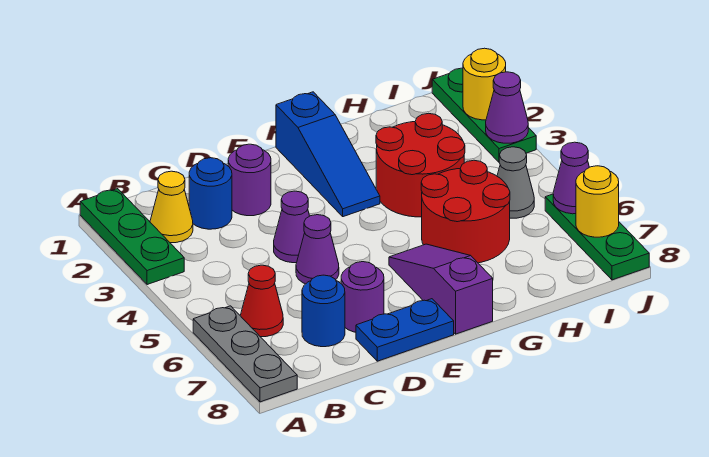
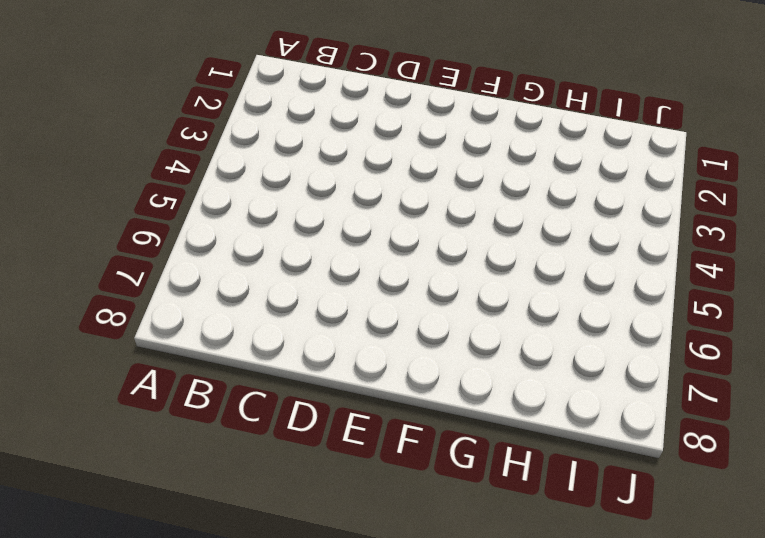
none -> green 1x3 plate [80,189,184,285]
none -> grey 1x3 plate [193,306,297,402]
none -> yellow 1x1 cone [150,171,193,243]

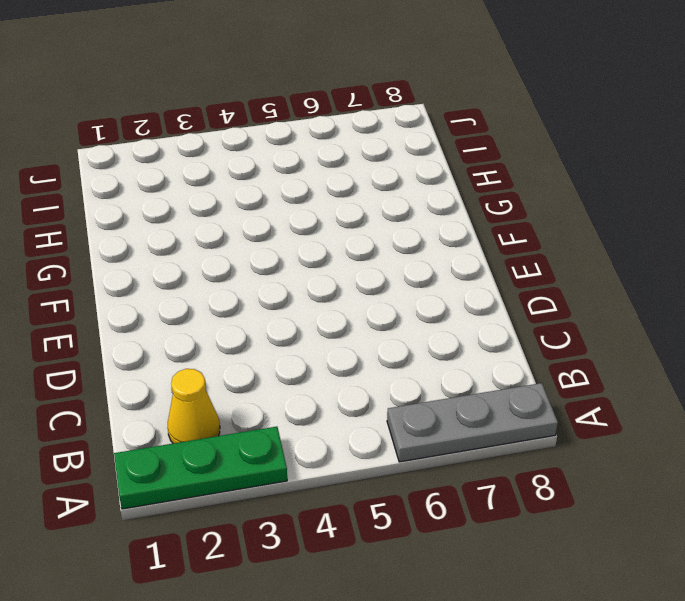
none -> red 1x1 cone [240,265,283,337]
none -> blue 1x1 round brick [189,158,232,229]
none -> blue 1x1 round brick [302,275,345,347]

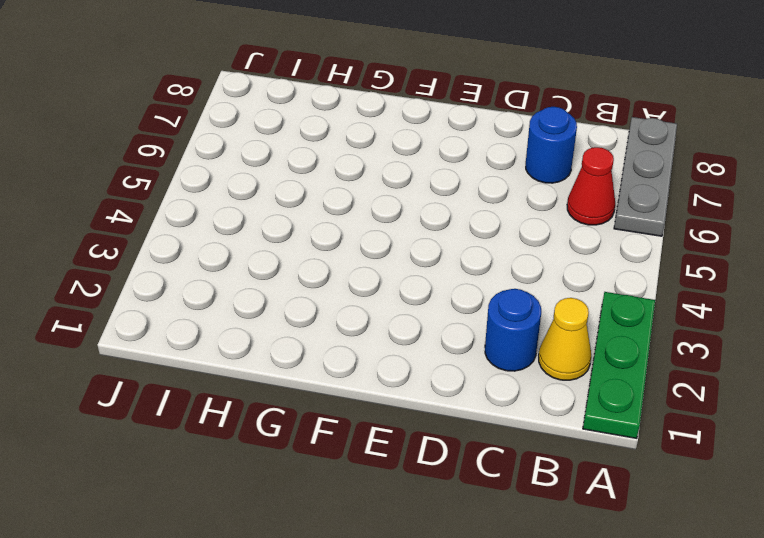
none -> purple 1x1 round brick [228,144,271,216]
none -> purple 1x1 cone [274,191,309,263]
none -> purple 1x1 cone [296,215,339,284]

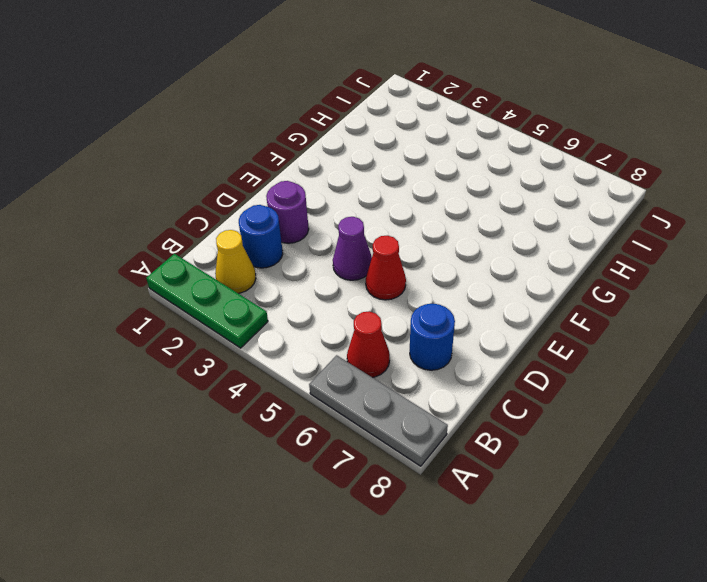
red 1x1 cone [366,236,406,300] -> purple 1x1 cone [296,215,339,284]
none -> purple 1x1 round brick [341,262,384,332]
none -> blue 1x2 plate [356,299,454,361]
none -> blue 1x3 slope [276,92,380,217]

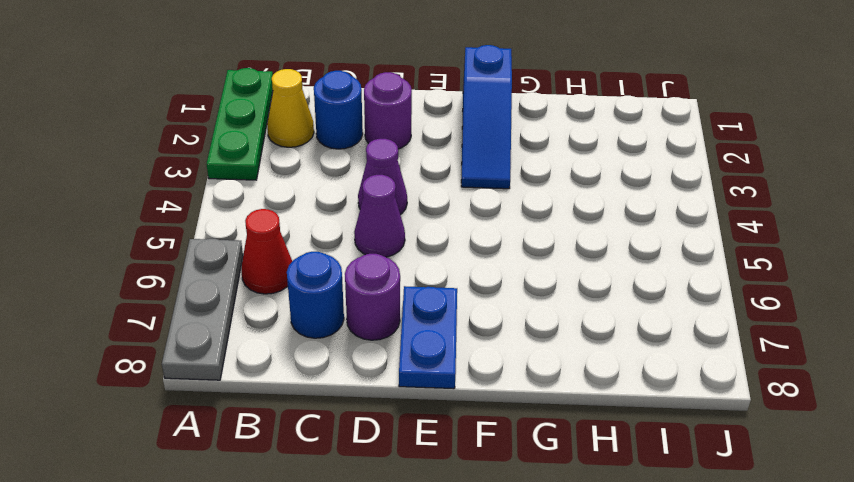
blue 1x2 plate [399,286,457,389] -> blue 1x2 plate turned to [356,299,454,361]
none -> purple 1x3 slope [389,244,493,334]
none -> red 2x2 round brick [376,113,465,217]
none -> red 2x2 round brick [421,160,510,263]

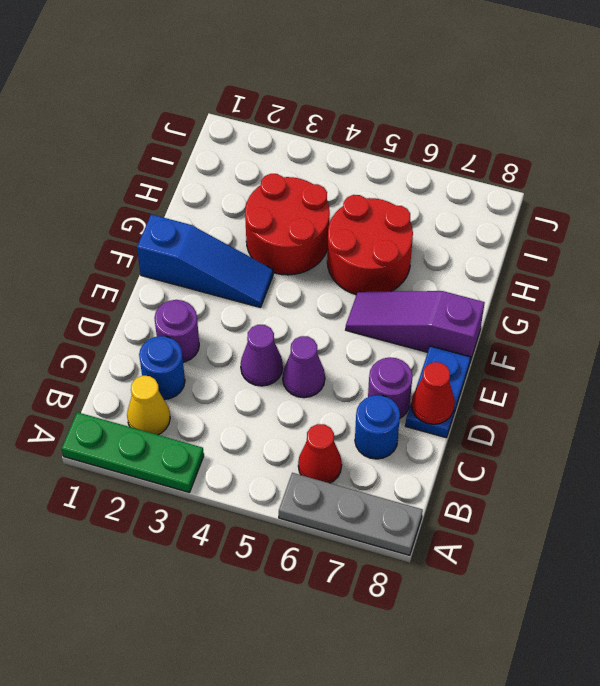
red 1x1 cone [411,362,455,424] -> none
none -> grey 1x1 cone [497,147,534,218]
none -> green 1x3 plate [432,68,536,162]
none -> green 1x3 plate [545,194,649,280]

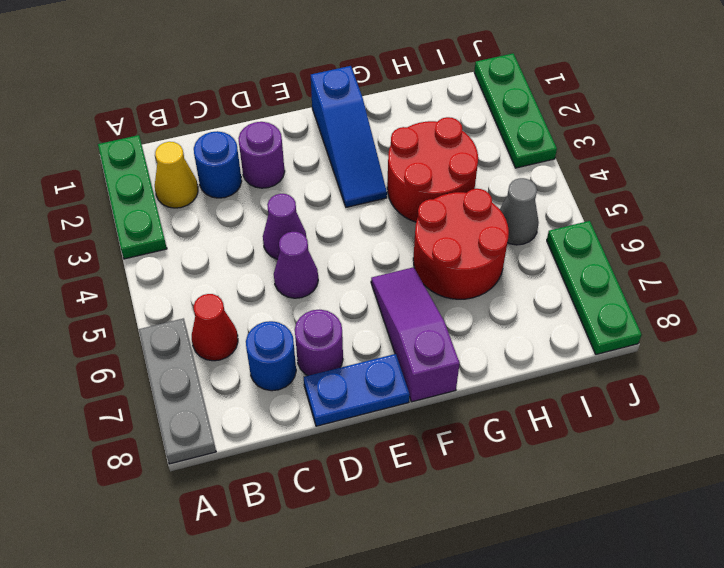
none -> yellow 1x1 round brick [463,48,506,120]
none -> purple 1x1 cone [486,72,528,143]
none -> purple 1x1 cone [553,142,589,214]

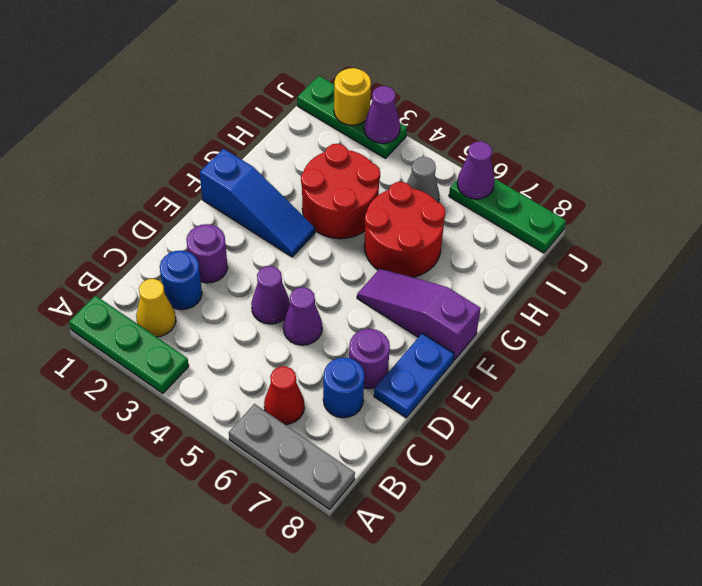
none -> yellow 1x1 round brick [576,166,619,237]

